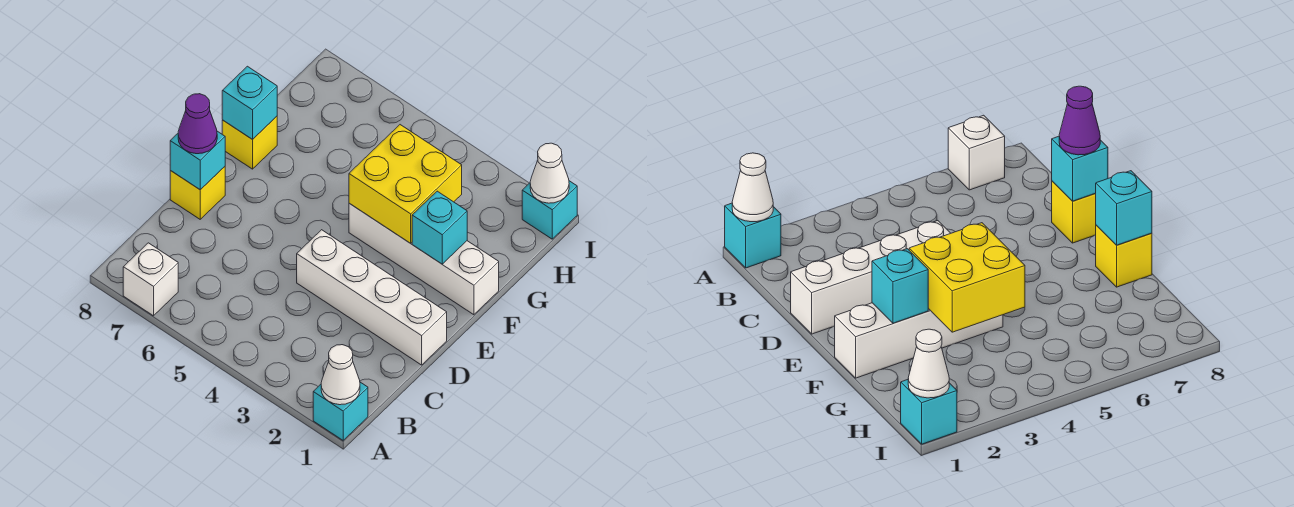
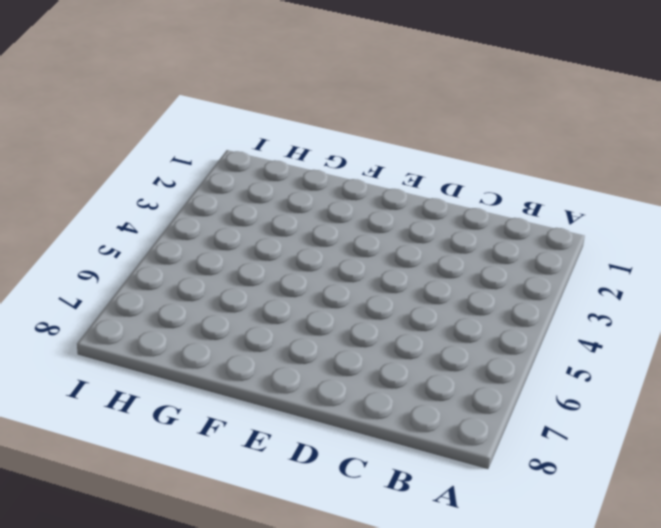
none -> cyan 1x1 brick [313,382,368,440]
none -> white 1x1 brick [123,243,178,316]
none -> white 1x4 brick [297,230,447,365]

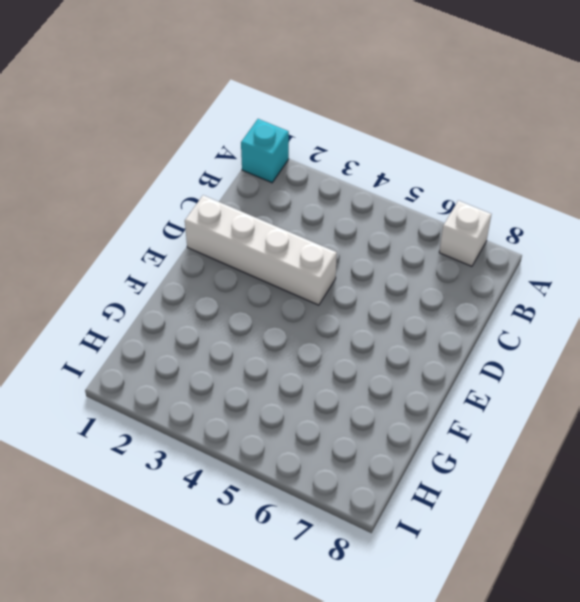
none -> yellow 1x1 brick [170,167,225,219]
none -> white 1x4 brick [349,203,499,315]
none -> yellow 1x1 brick [222,117,277,169]

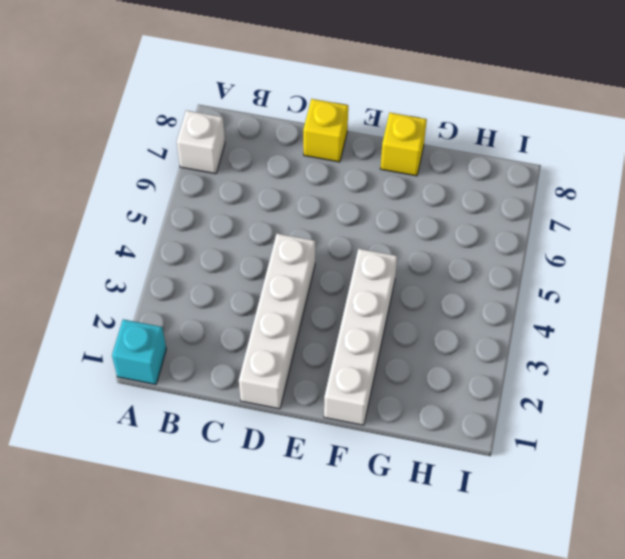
none -> cyan 1x1 brick [522,181,577,239]
none -> white 1x1 cone [321,345,360,405]
none -> cyan 1x1 brick [170,131,225,190]

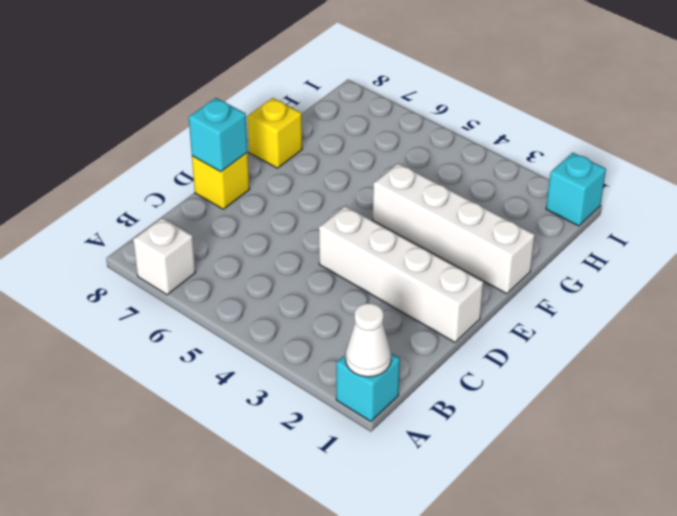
none -> cyan 1x1 brick [412,191,467,264]
none -> yellow 2x2 brick [349,125,462,243]
none -> cyan 1x1 brick [222,66,277,140]

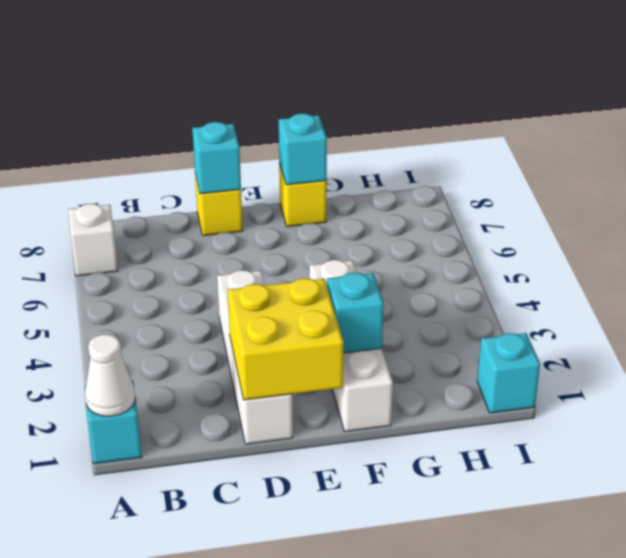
yellow 2x2 brick [228,278,344,400] -> yellow 2x2 brick moved to [349,125,462,243]
none -> white 1x1 cone [530,143,569,203]
none -> purple 1x1 cone [178,94,217,154]

